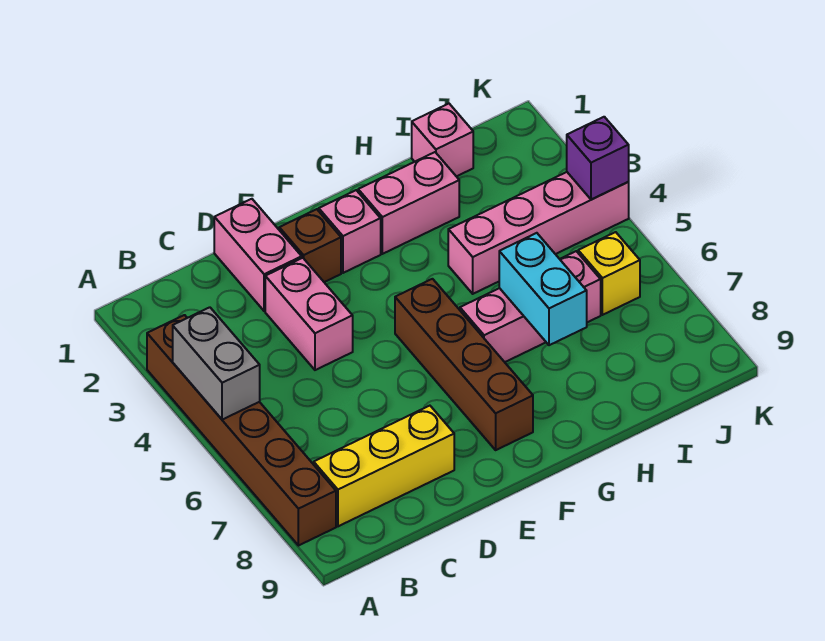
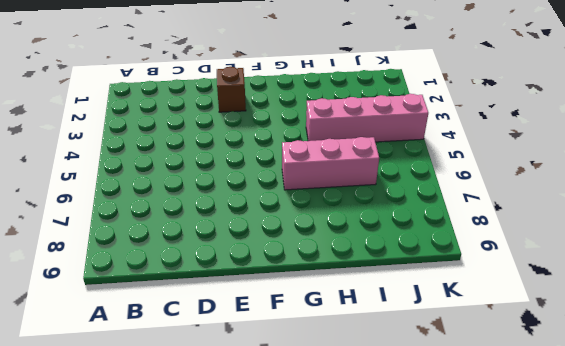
none -> brown 1x6 brick [147,315,336,546]
none -> yellow 1x3 brick [314,406,454,526]
none -> pink 1x2 brick [214,199,302,311]

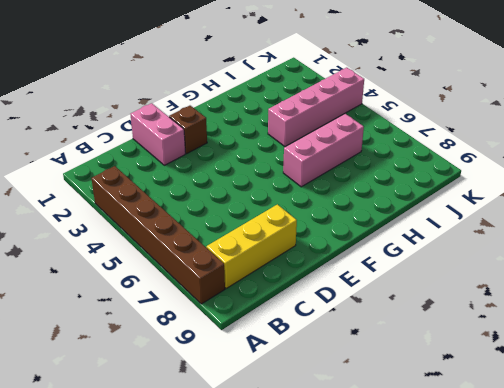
none -> pink 1x2 brick [265,258,353,370]
none -> pink 1x1 brick [319,190,381,273]
none -> brown 1x4 brick [395,279,533,450]

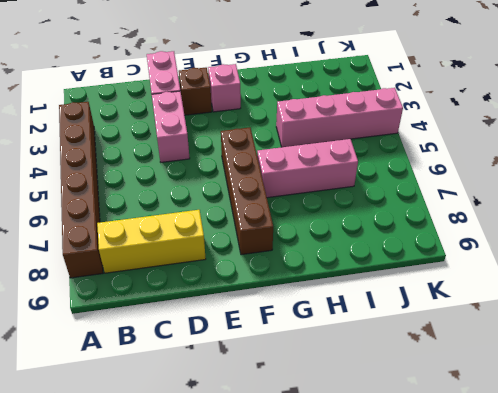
none -> pink 1x2 brick [358,152,459,254]
none -> pink 1x1 brick [412,104,473,176]
none -> yellow 1x1 brick [578,232,640,315]

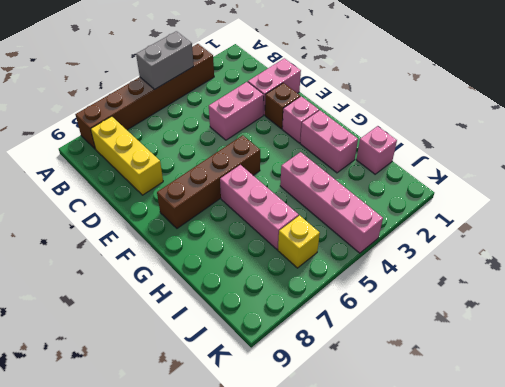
none -> cyan 1x2 brick [499,233,587,345]
none -> purple 1x1 brick [567,117,629,199]

